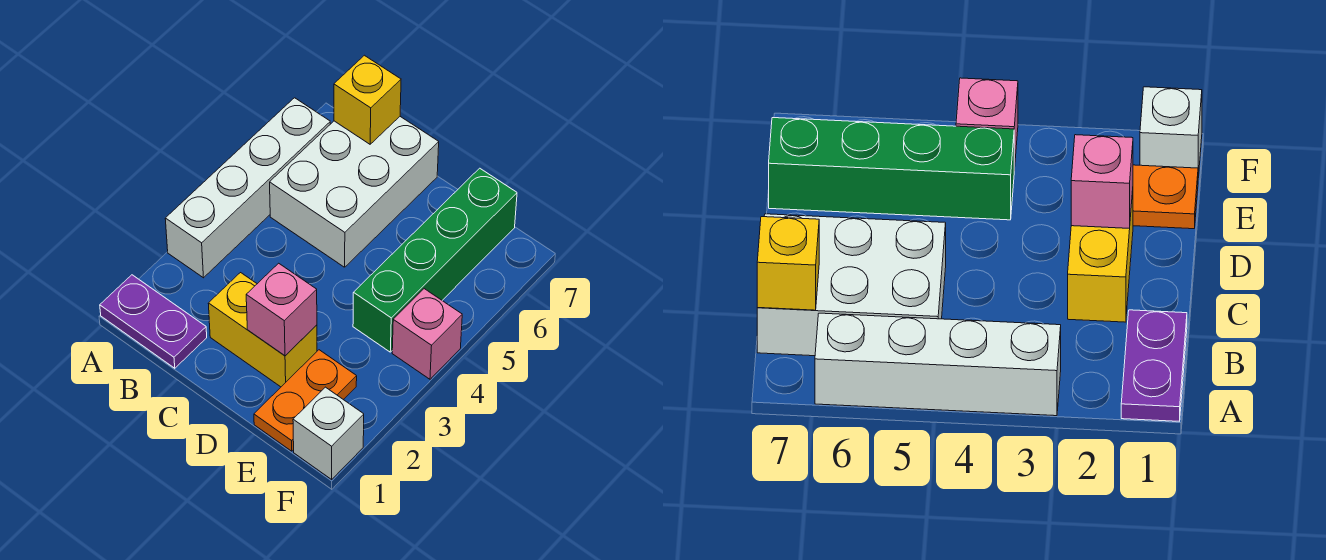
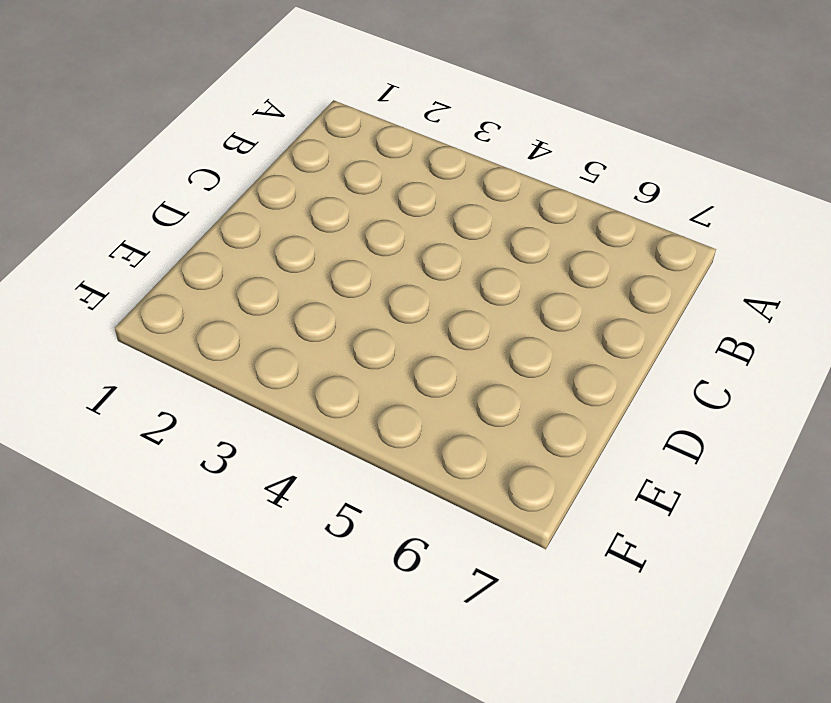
none -> purple 1x2 plate [100,275,207,368]
none -> white 1x4 brick [165,98,330,278]

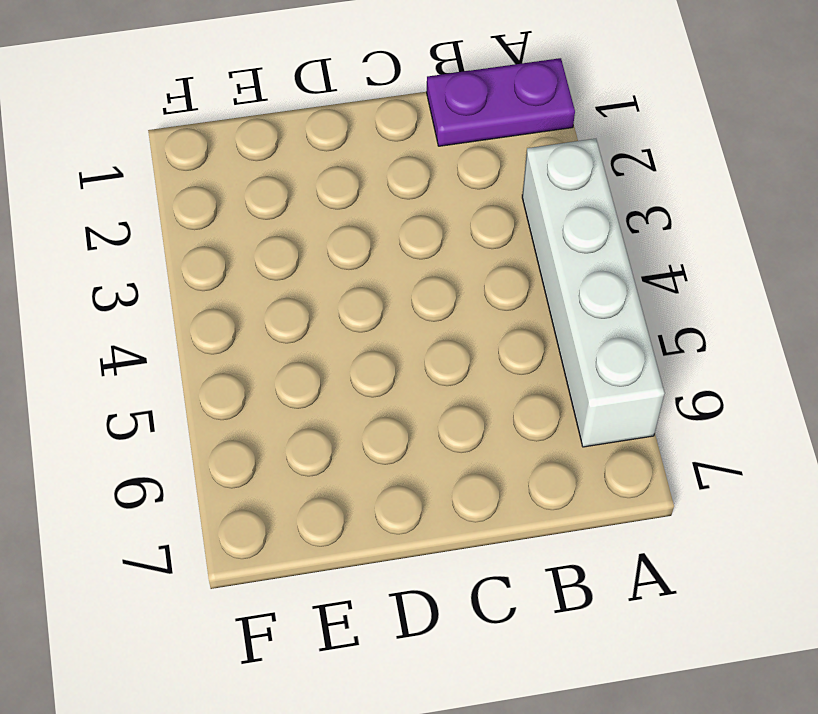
none -> white 2x3 brick [270,117,439,267]
none -> yellow 1x2 brick [208,273,317,387]

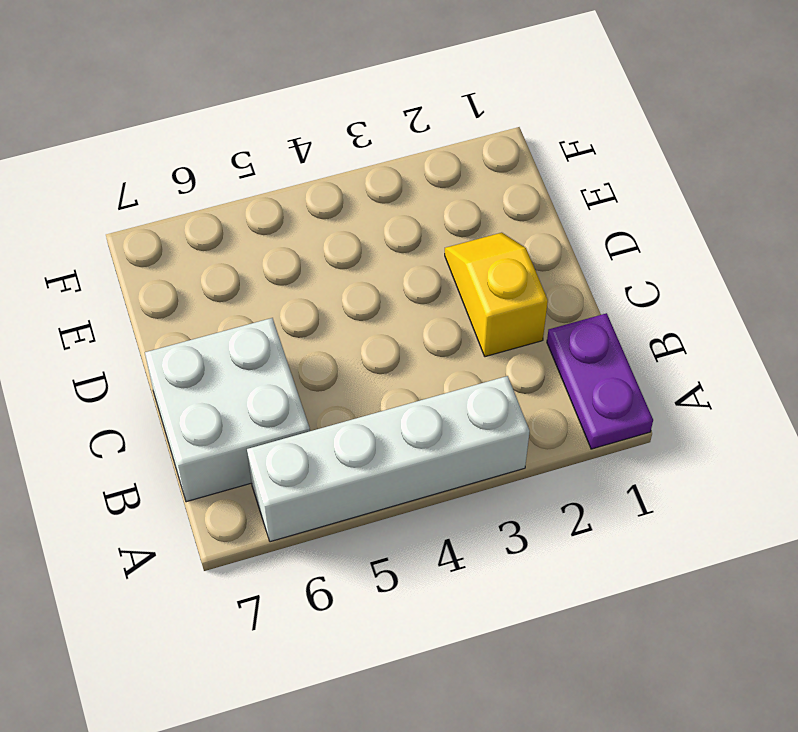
white 2x2 brick [145,318,310,502] -> white 2x3 brick [270,117,439,267]
yellow 1x2 slope [445,233,548,357] -> yellow 1x2 brick [208,273,317,387]
none -> orange 1x2 plate [254,350,357,451]
none -> green 1x4 brick [353,168,517,352]

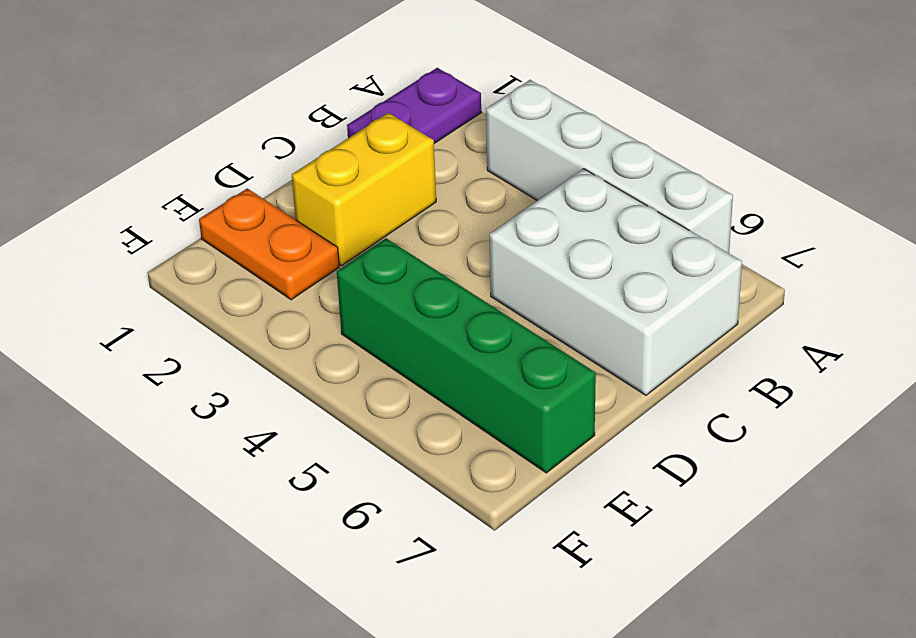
none -> white 1x1 brick [293,387,364,479]
none -> pink 1x1 brick [392,289,462,379]

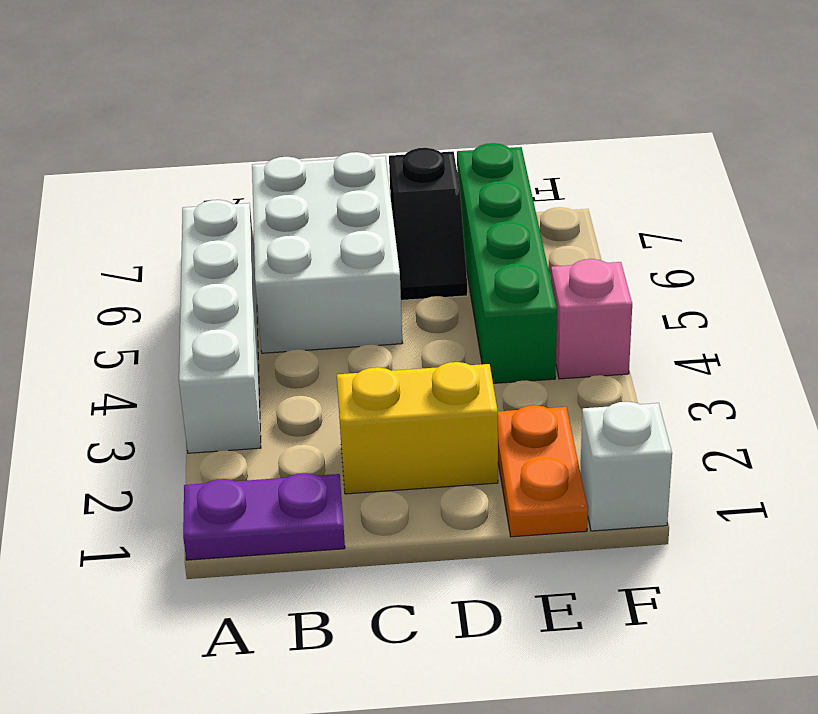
black 1x2 slope [389,148,467,300] -> none
none -> yellow 1x1 brick [334,55,401,144]
none -> pink 1x1 brick [246,263,317,356]

